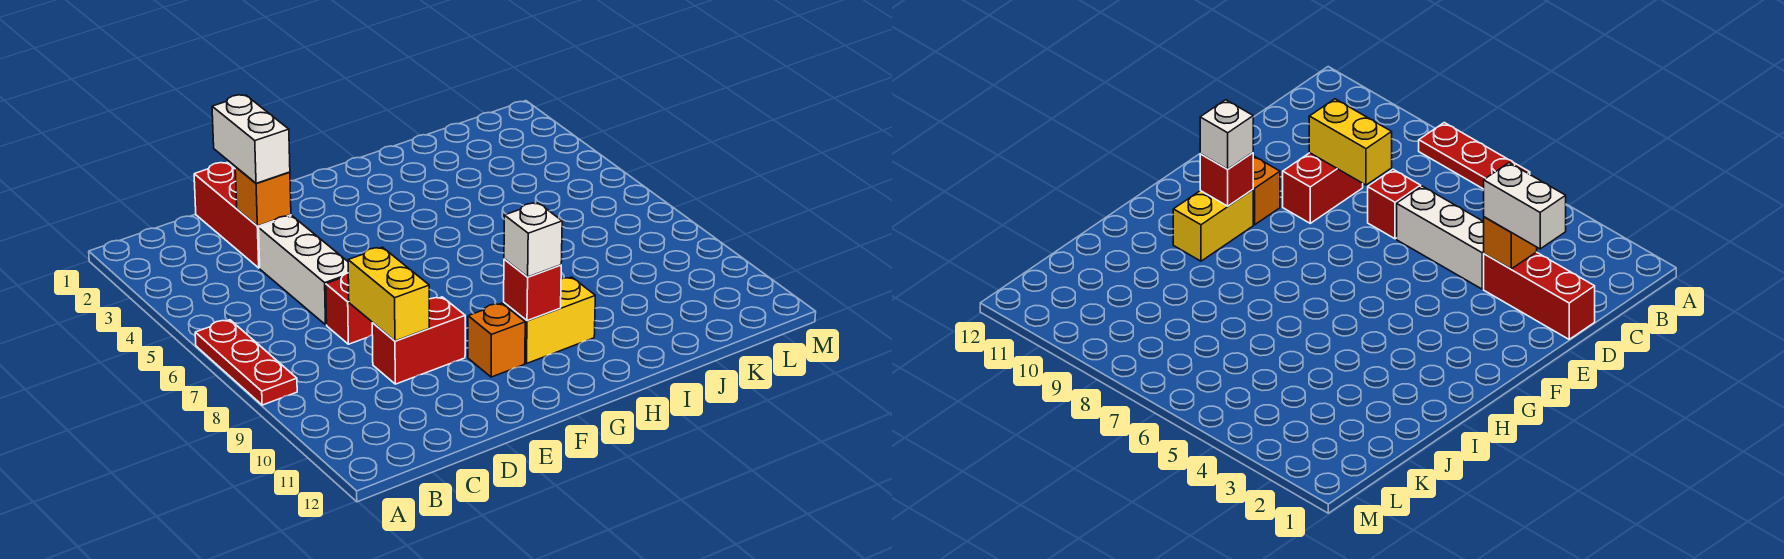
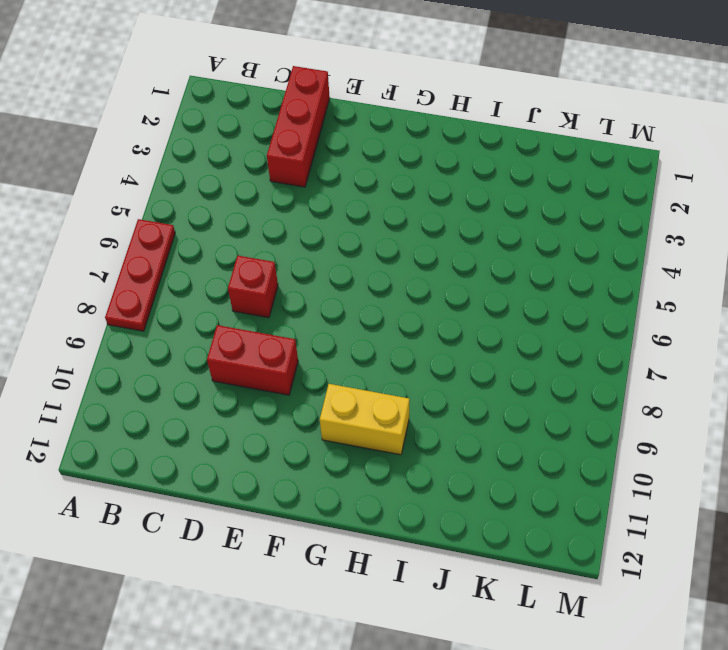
none -> white 1x3 brick [259,216,348,325]
none -> orange 1x1 brick [468,303,525,377]
none -> orange 1x1 brick [235,167,291,226]

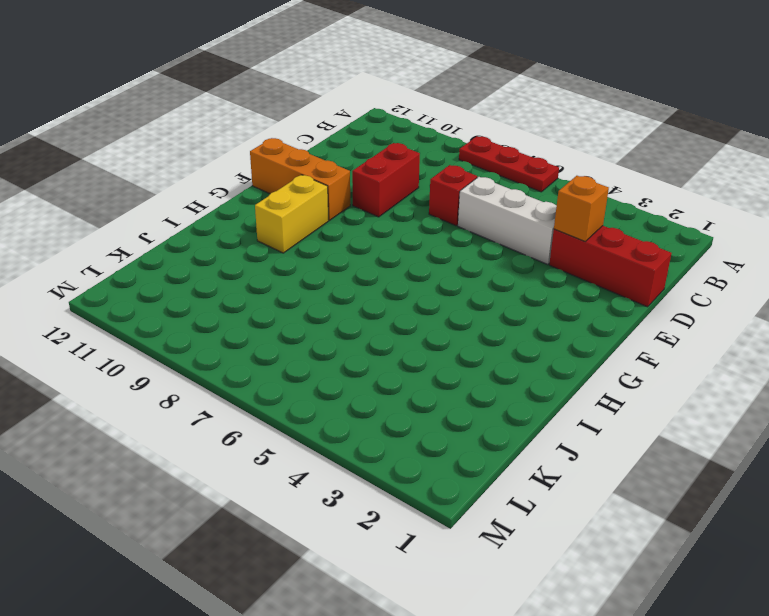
orange 1x3 brick [250,138,350,220] -> orange 1x1 brick [468,303,525,377]
none -> yellow 1x2 brick [348,247,429,341]
none -> red 1x1 brick [504,259,561,321]
none -> white 1x2 brick [212,95,290,183]

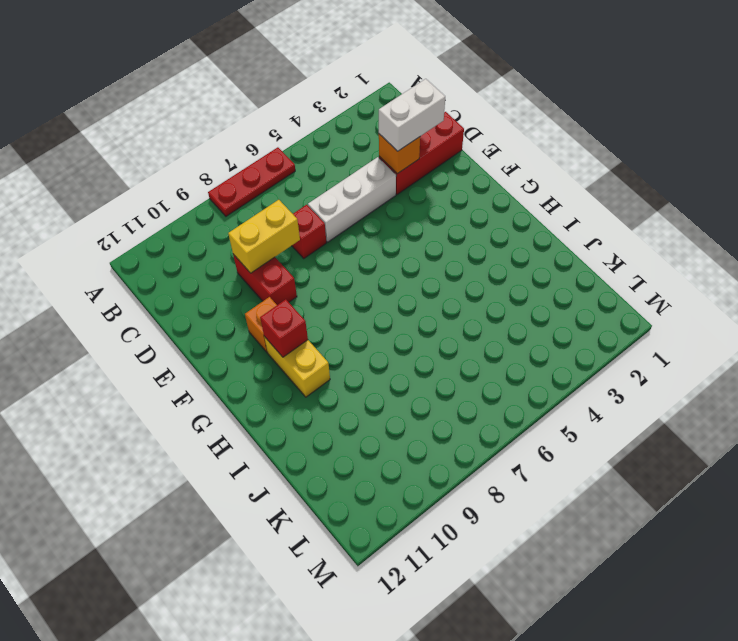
none -> white 1x1 brick [504,203,562,277]

